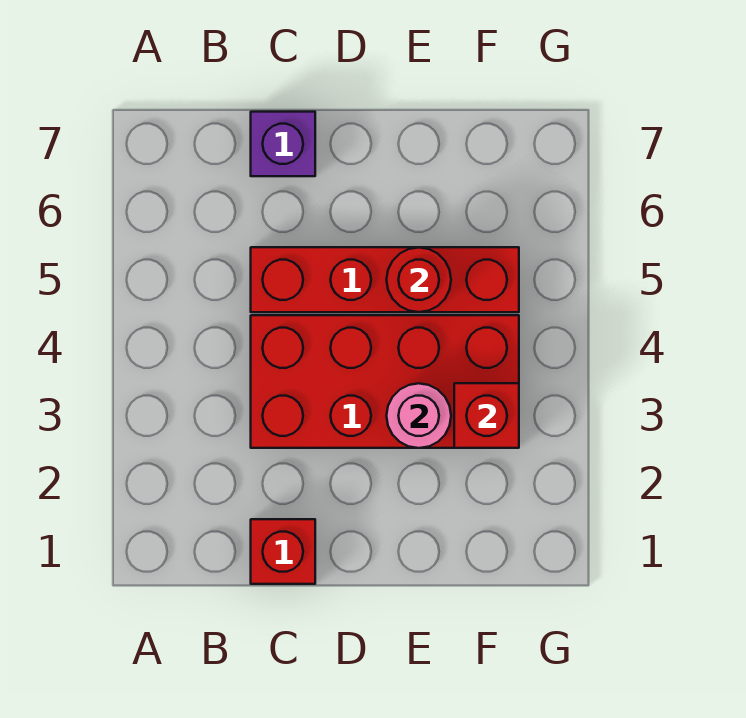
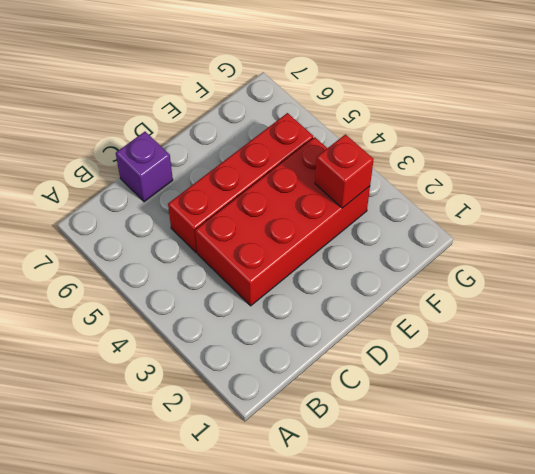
none -> red 1x1 brick [251,519,315,584]
none -> pink 1x1 round brick [387,383,451,448]

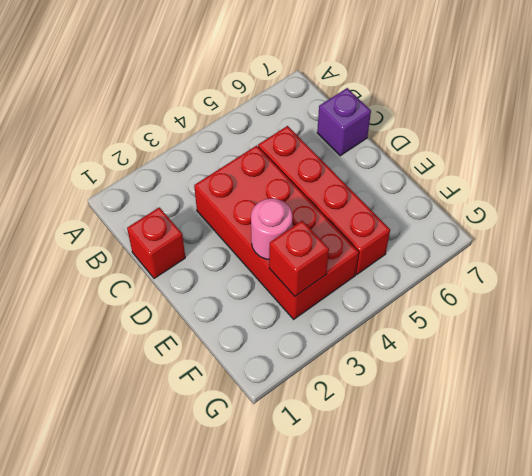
none -> red 1x1 round brick [387,247,451,312]

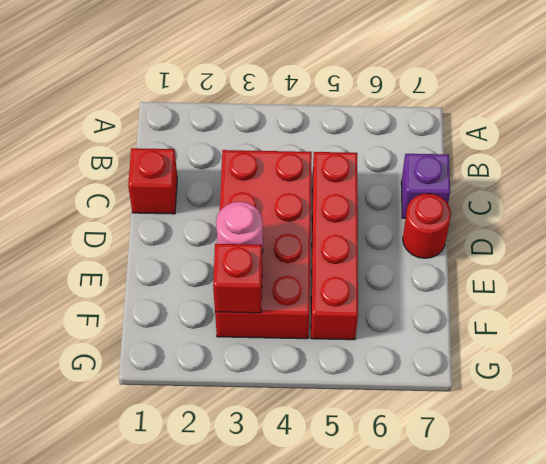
red 1x1 round brick [403,193,451,258] -> red 1x1 round brick moved to [387,247,451,312]

